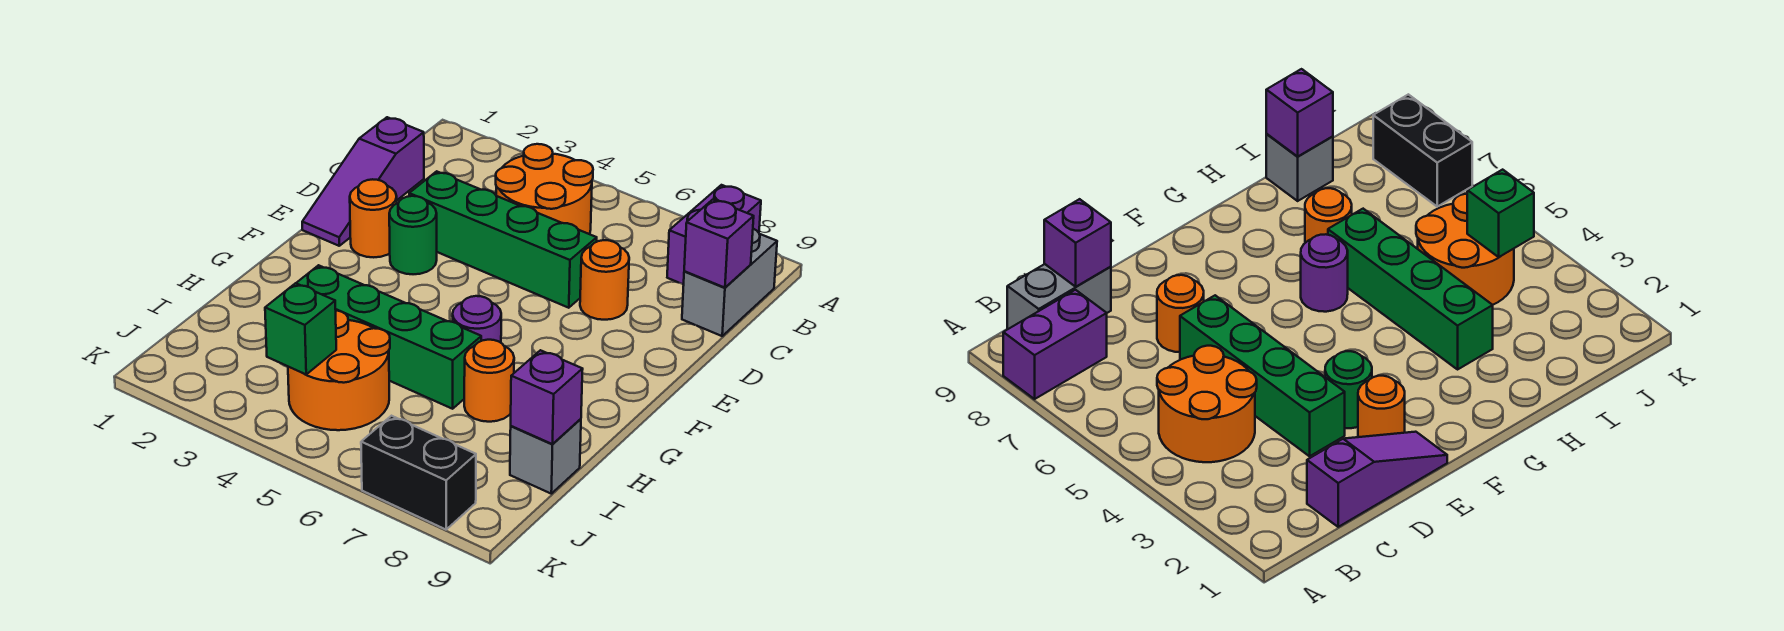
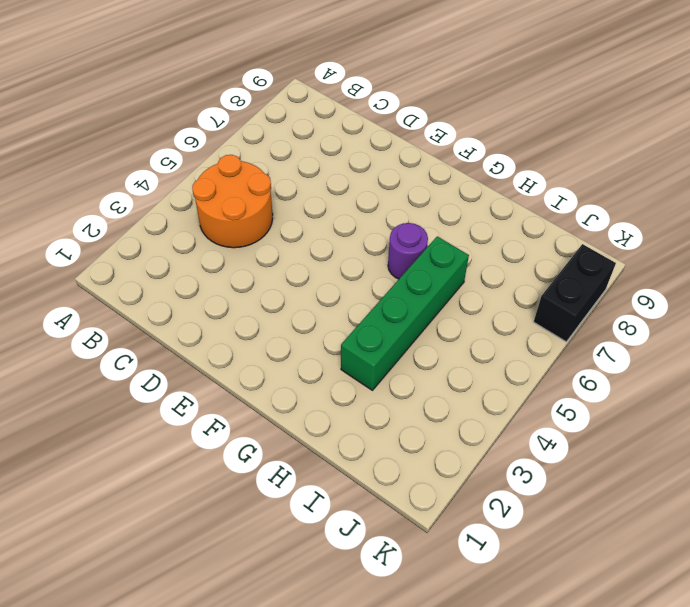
none -> purple 1x2 brick [667,185,761,285]
none -> grey 1x2 brick [682,229,777,336]
none -> purple 1x3 slope [302,117,424,246]

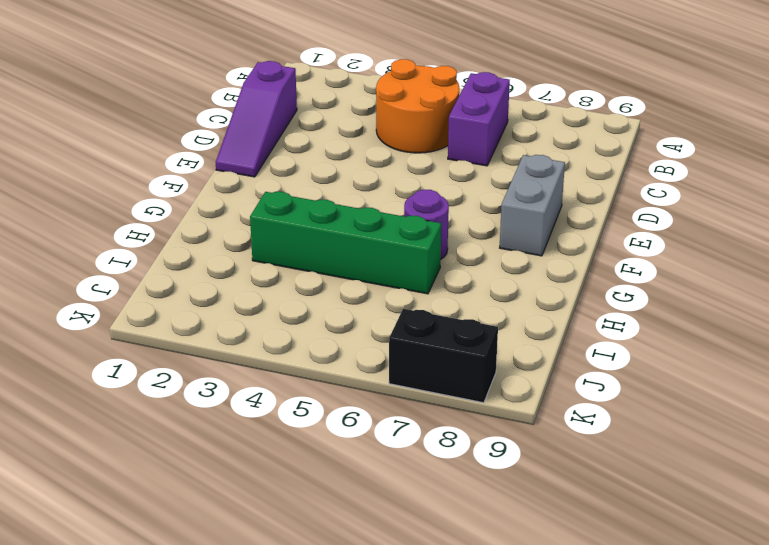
purple 1x2 brick [448,72,510,166] -> purple 1x2 brick moved to [667,185,761,285]
grey 1x2 brick [500,155,565,256] -> grey 1x2 brick moved to [682,229,777,336]
none -> green 1x4 brick [409,171,597,308]
none -> orange 1x1 round brick [580,240,629,320]
none -> orange 1x1 round brick [350,179,397,257]

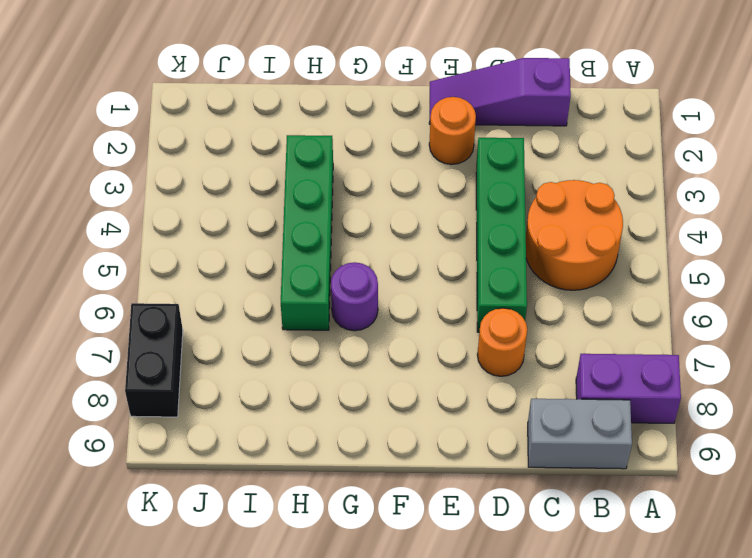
none -> green 1x1 round brick [389,196,437,274]
none -> orange 1x1 round brick [464,340,514,422]
none -> orange 2x2 round brick [288,310,390,430]

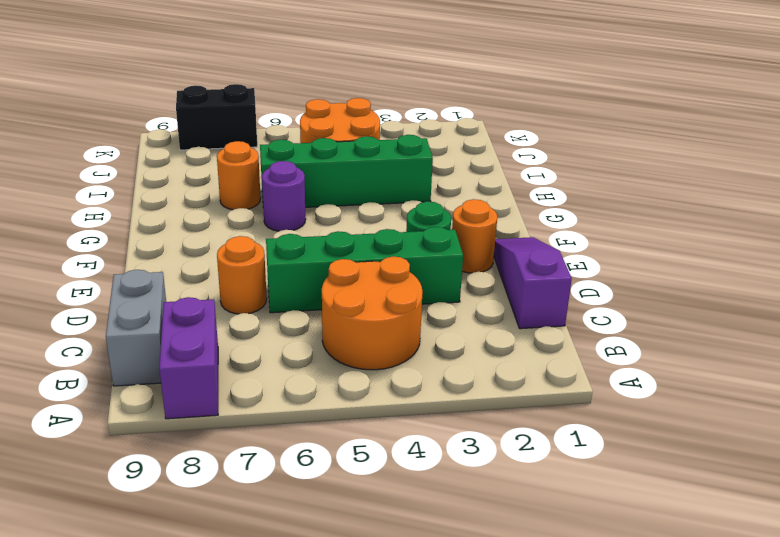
none -> grey 1x1 brick [510,419,581,494]
none -> purple 1x1 brick [684,200,754,288]
none -> purple 1x1 brick [511,350,583,444]

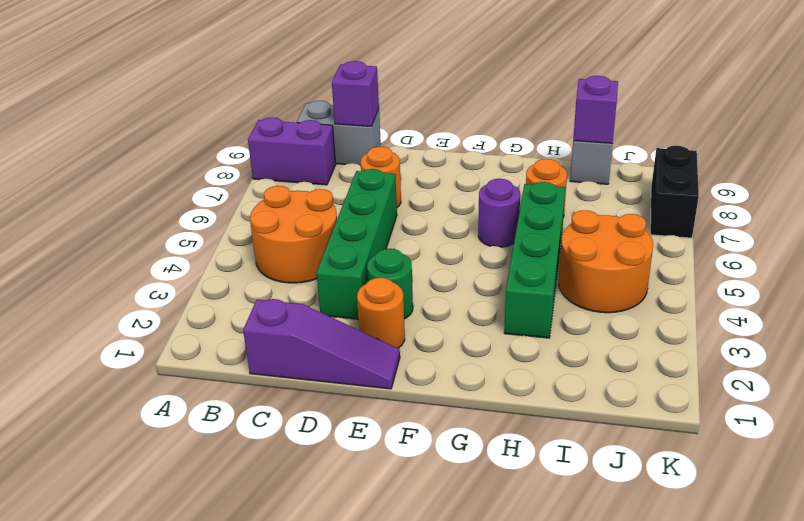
none -> green 1x1 brick [265,283,336,374]

